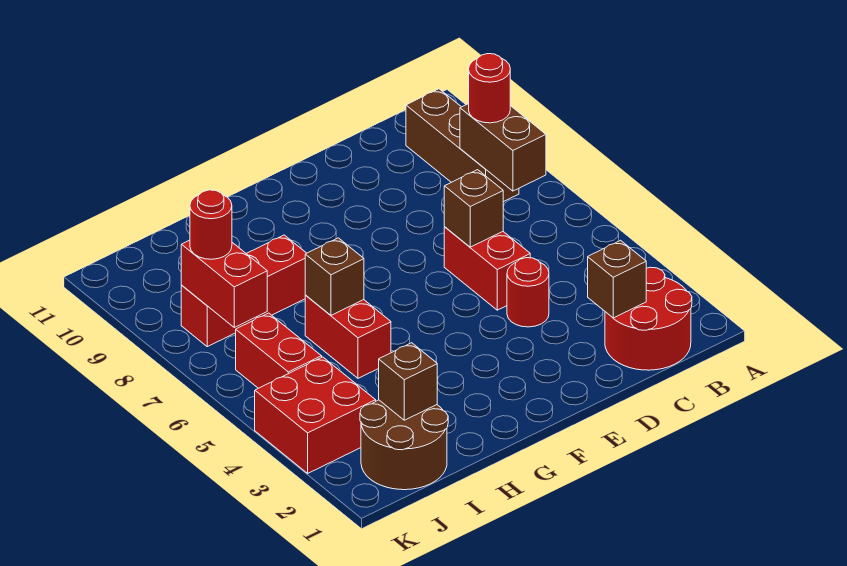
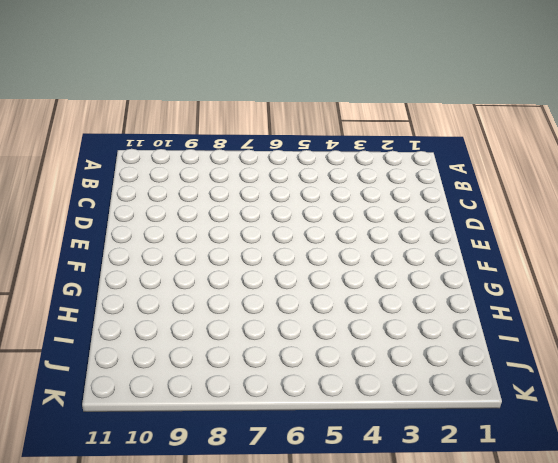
none -> red 2x2 round brick [605,267,692,370]
none -> brown 1x3 brick [406,89,519,202]
none -> red 1x1 round brick [507,258,549,327]

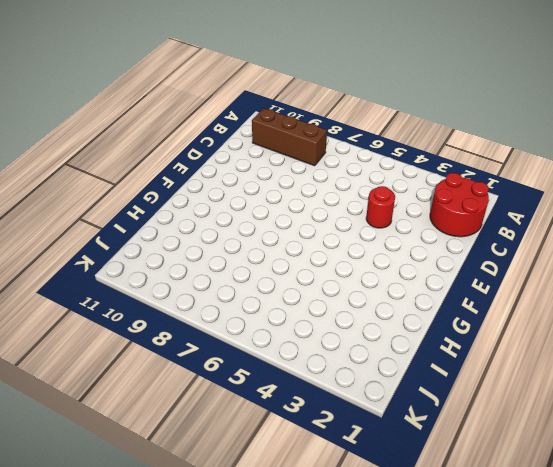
none -> red 1x2 brick [444,227,530,310]
none -> red 1x2 brick [305,295,391,378]
none -> red 1x3 brick [181,235,306,347]

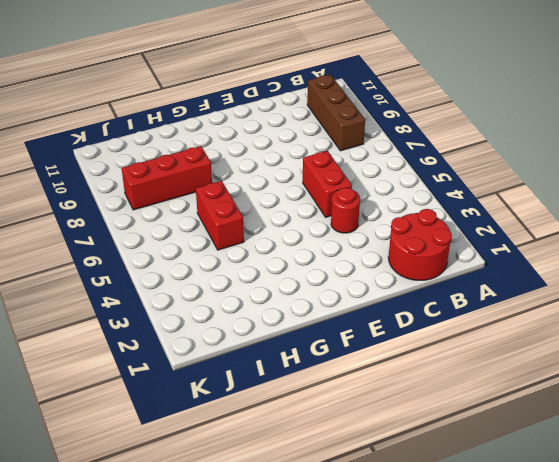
none -> brown 2x2 round brick [360,400,448,490]
none -> red 2x2 brick [255,357,376,473]
none -> red 1x2 brick [236,313,322,388]

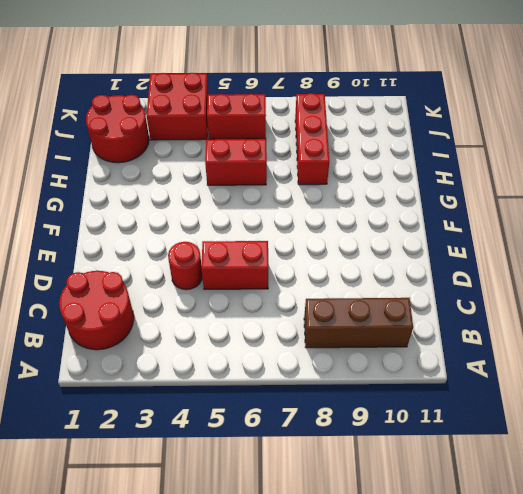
red 2x2 round brick [86,95,149,163] -> brown 2x2 round brick [360,400,448,490]
none -> brown 1x2 brick [460,104,546,191]
none -> brown 1x1 brick [588,240,646,318]
none -> brown 1x1 brick [444,170,503,247]

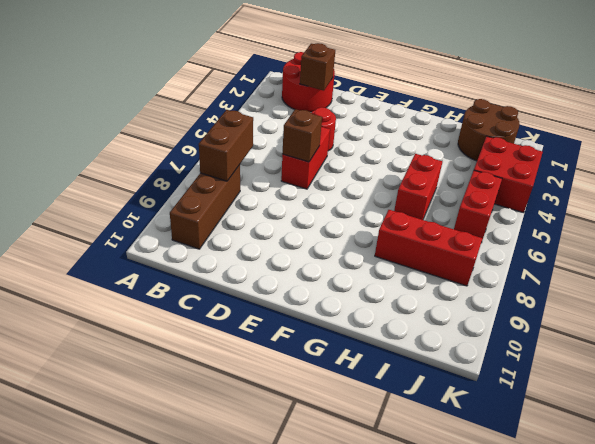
none -> brown 1x1 brick [305,238,364,315]
none -> brown 1x1 brick [379,343,437,420]
none -> red 1x2 brick [181,240,267,327]

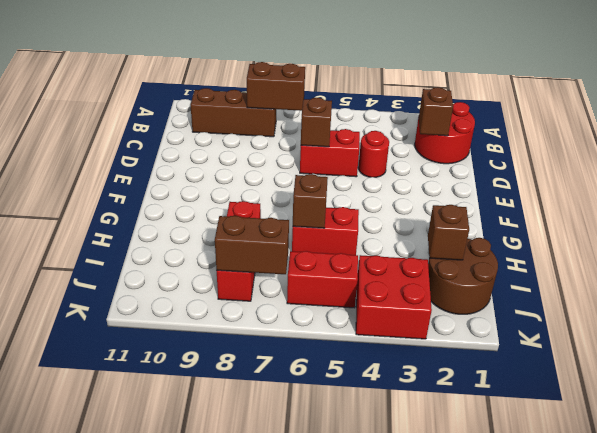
brown 1x2 brick [215,216,289,274] -> red 1x2 brick [181,240,267,327]
none -> red 1x1 round brick [469,54,510,123]
none -> red 1x1 round brick [190,190,232,259]

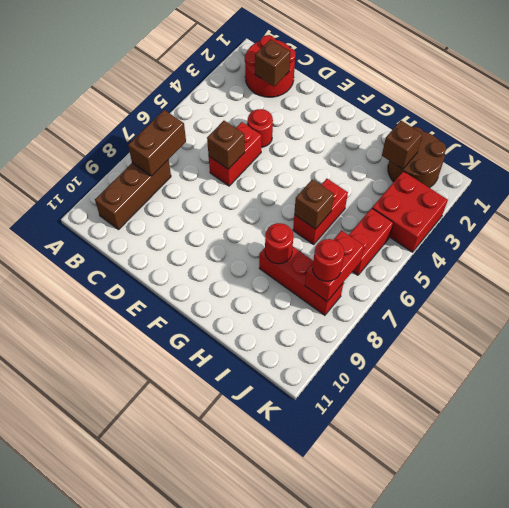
red 1x1 round brick [265,223,293,264] -> red 1x1 round brick moved to [469,54,510,123]

